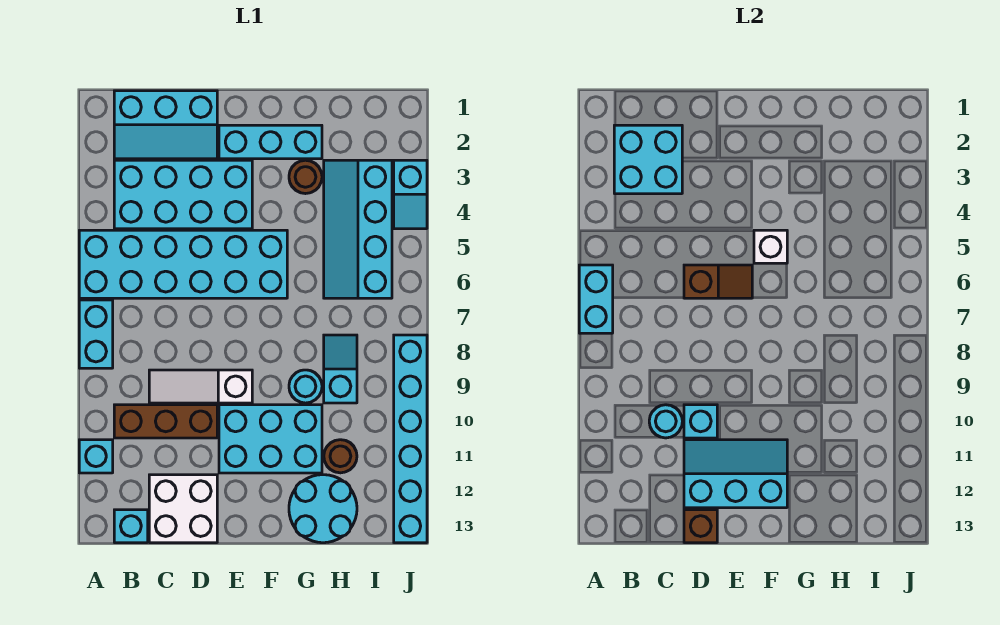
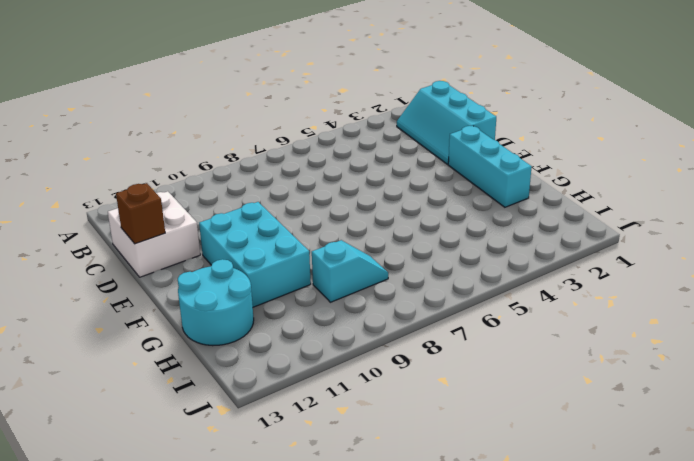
none -> cyan 2x6 brick [79,230,287,298]
none -> cyan 1x2 brick [79,300,113,368]
none -> cyan 1x1 brick [79,440,113,473]

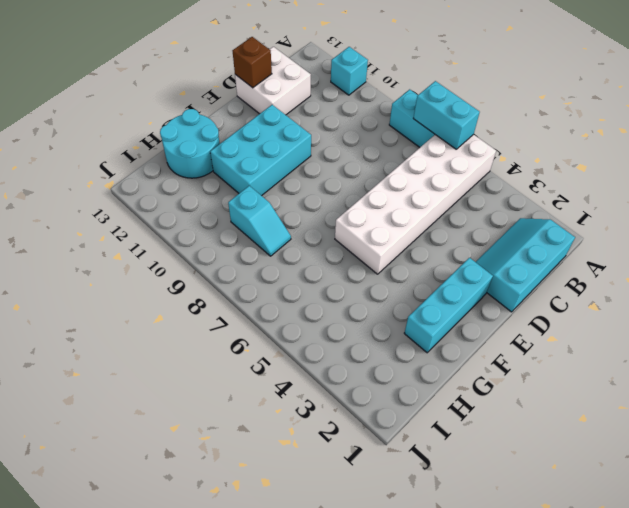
white 2x6 brick [335,134,496,274] -> cyan 2x6 brick [79,230,287,298]
none -> cyan 2x4 brick [114,160,252,229]
none -> brown 1x3 brick [114,405,217,438]
none -> cyan 1x1 brick [114,510,148,543]

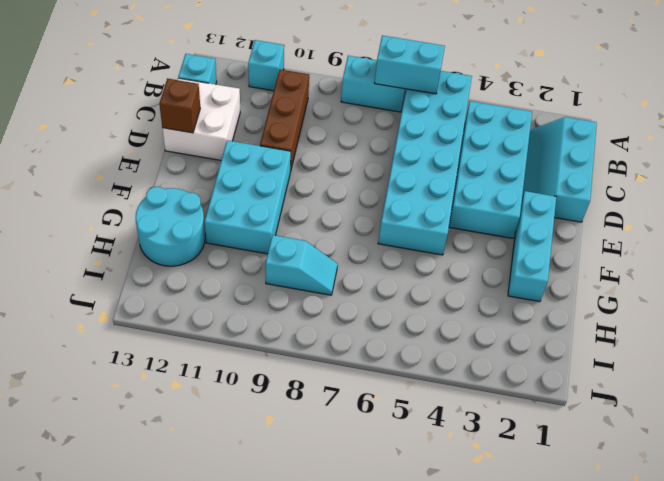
none -> white 1x3 slope [149,370,252,403]
none -> brown 1x1 round brick [289,160,322,194]
none -> cyan 1x1 round brick [289,370,322,403]

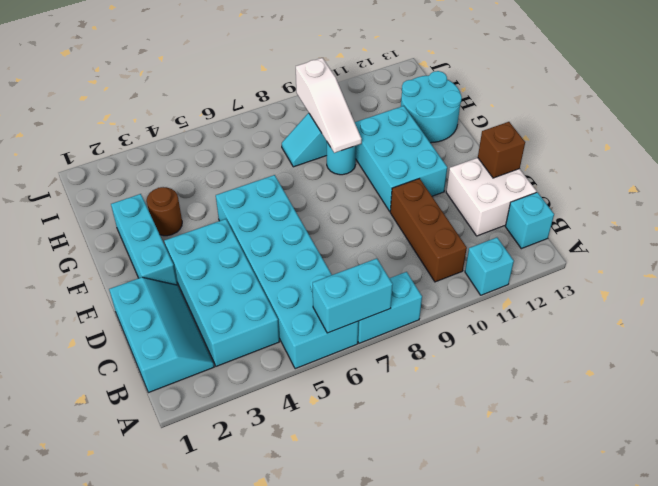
white 1x3 slope [296,58,362,153] -> white 1x3 slope moved to [149,370,252,403]
none -> cyan 2x4 slope [324,160,392,298]
none -> brown 1x1 round brick [324,440,357,473]
none -> cyan 1x2 slope [394,160,427,229]

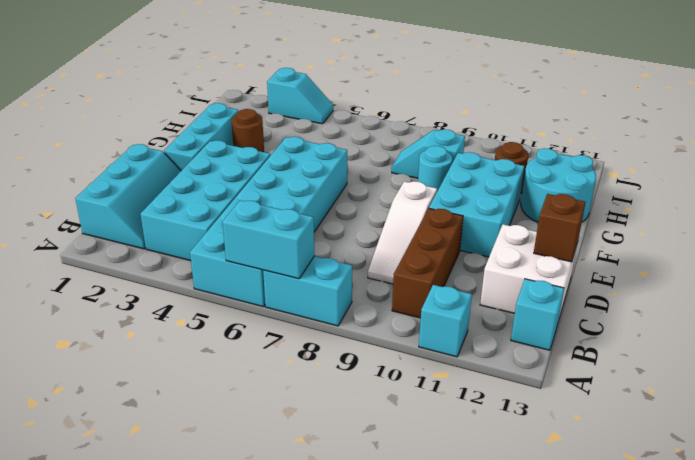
none -> cyan 2x4 slope [324,160,392,298]
none -> cyan 1x6 brick [394,335,427,543]
none -> cyan 2x2 brick [614,125,682,194]

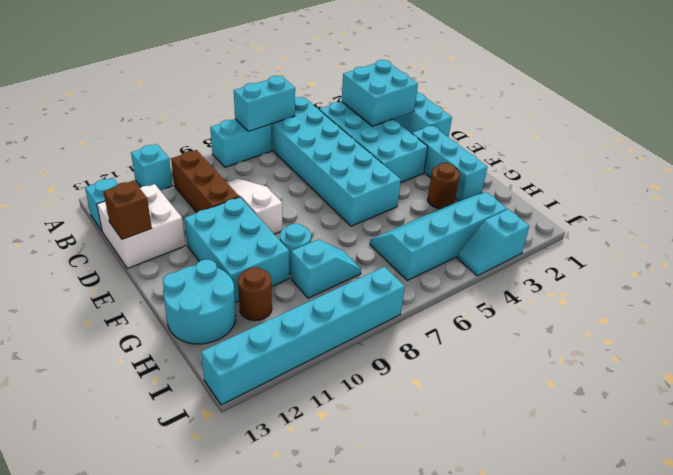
none -> cyan 1x1 round brick [649,405,682,438]
none -> brown 1x2 slope [684,265,752,298]
none -> cyan 1x1 brick [684,405,717,438]

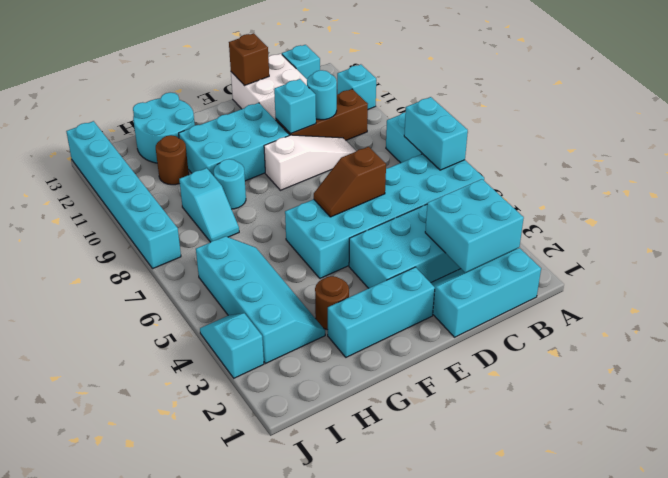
none -> cyan 2x3 slope [684,440,787,508]
none -> white 1x1 brick [754,230,787,263]

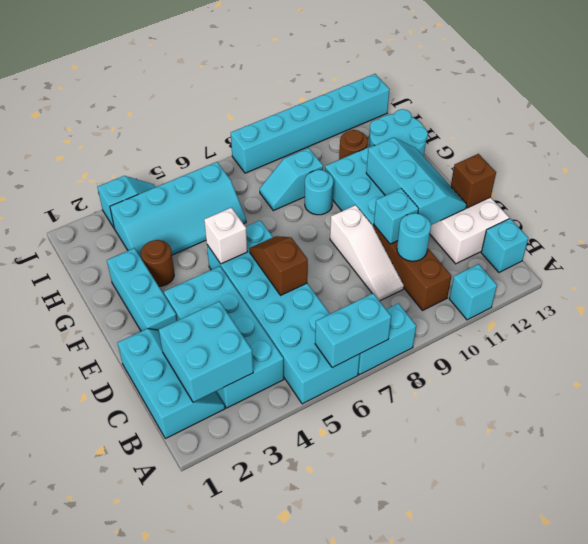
cyan 2x3 slope [366,138,467,225] -> cyan 2x3 slope turned to [684,440,787,508]

